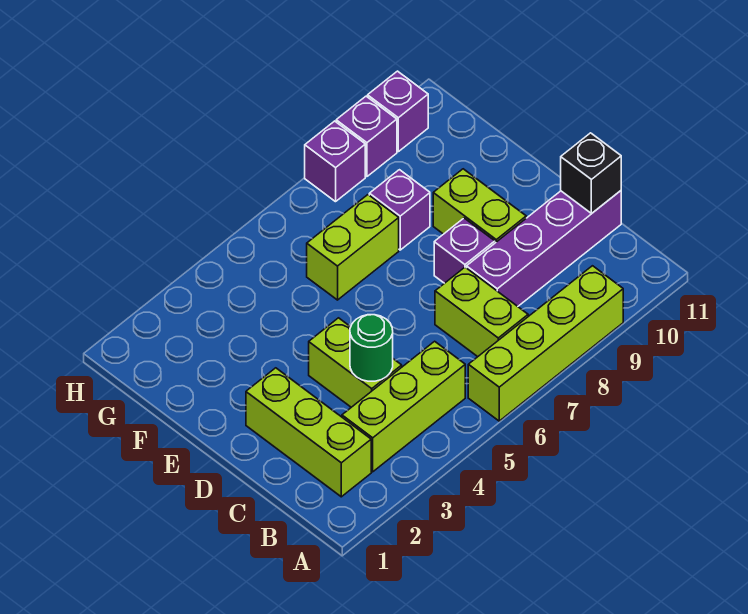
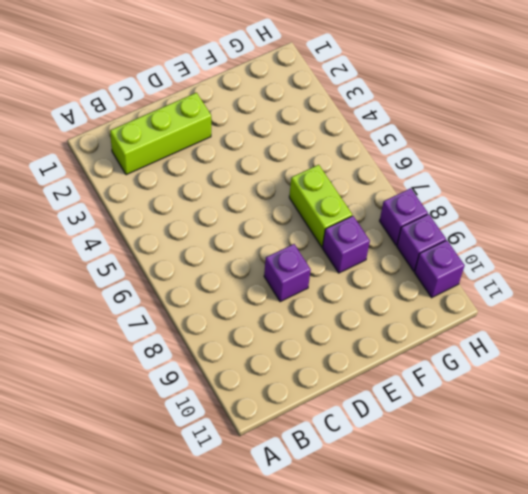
none -> lime 1x4 brick [468,266,623,421]
none -> lime 1x3 brick [342,341,465,472]
none -> lime 1x2 brick [435,267,528,357]

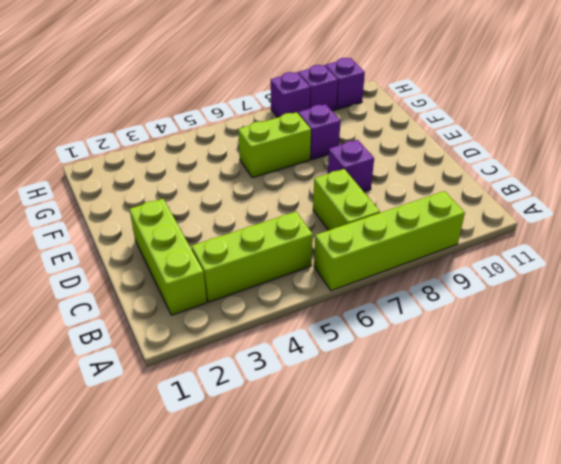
none -> lime 1x2 brick [309,318,402,407]
none -> purple 1x4 brick [467,191,621,306]
none -> lime 1x2 brick [433,169,526,243]

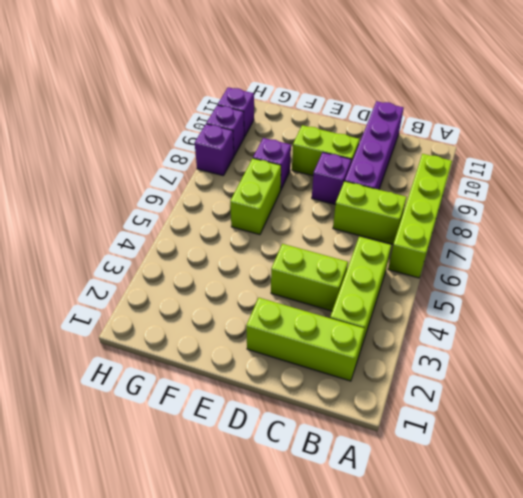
none -> green 1x1 round brick [350,315,393,381]
none -> black 1x1 brick [561,133,621,213]

